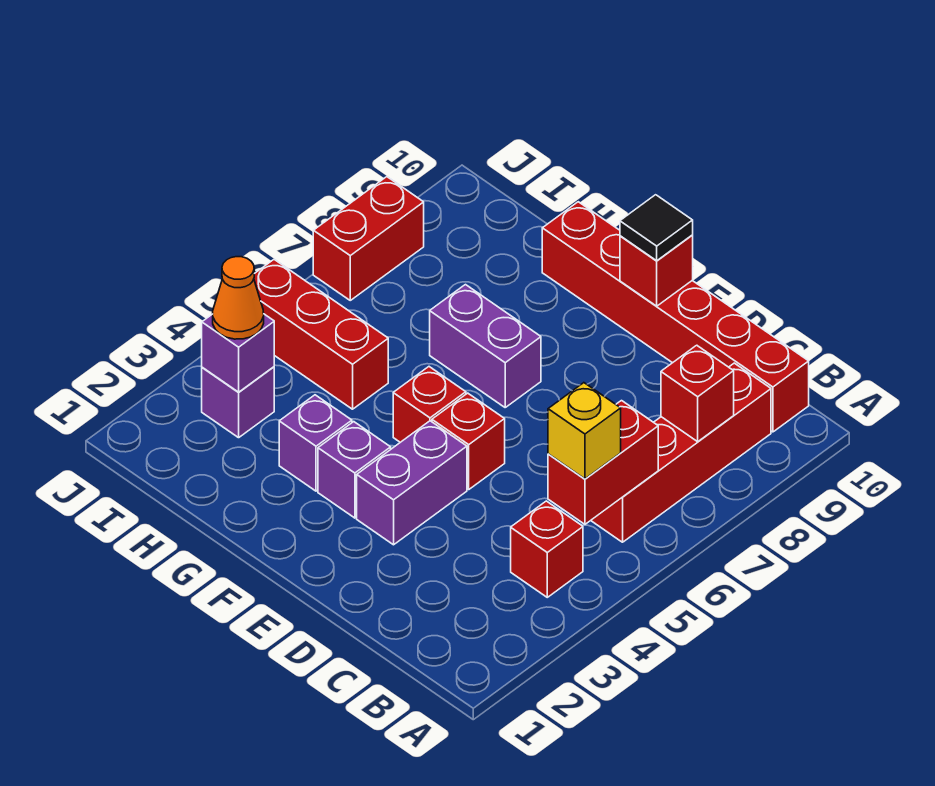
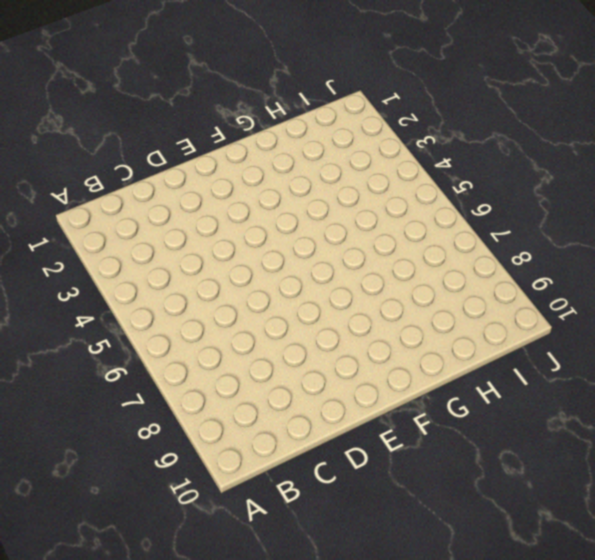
none -> red 1x1 brick [511,501,583,597]
none -> red 1x4 brick [591,363,771,542]
none -> red 1x6 brick [542,202,809,432]

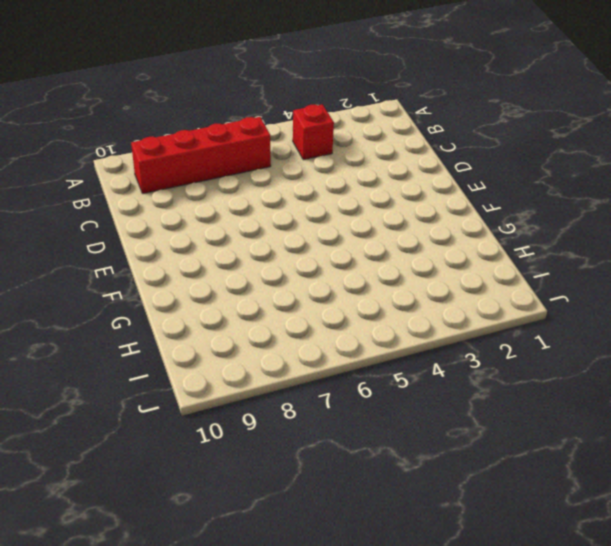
none -> red 1x6 brick [542,202,809,432]
none -> purple 1x2 brick [357,421,467,545]
none -> red 1x1 brick [432,393,505,489]

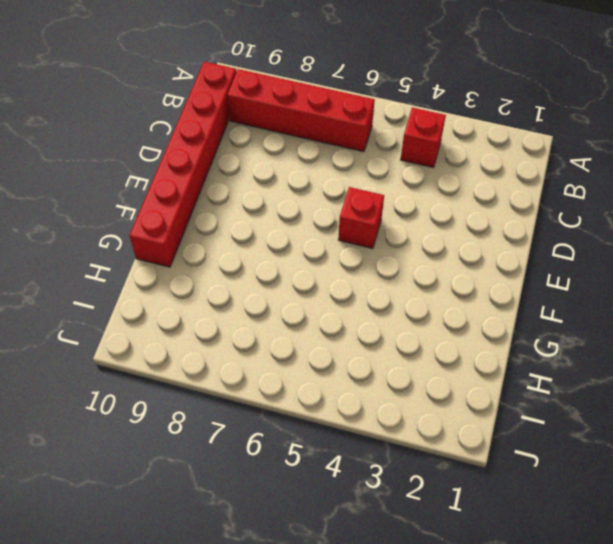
none -> purple 1x2 brick [357,421,467,545]
none -> purple 1x1 brick [318,422,391,518]
none -> red 1x1 brick [393,367,466,442]

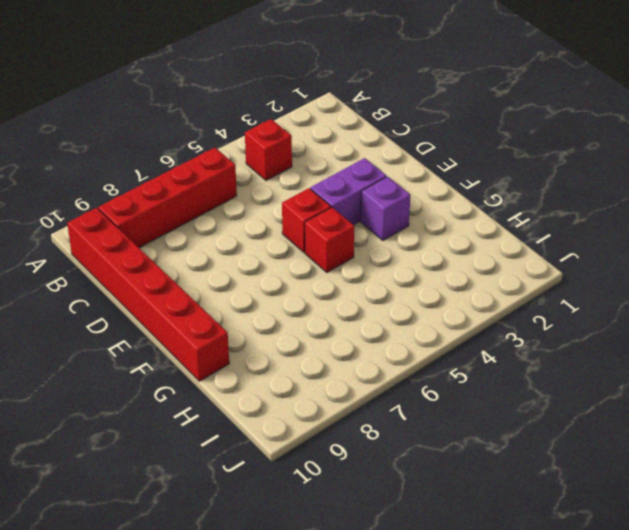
none -> purple 1x2 brick [430,285,541,407]
none -> purple 1x1 brick [279,395,352,491]
none -> red 1x3 brick [254,260,388,409]

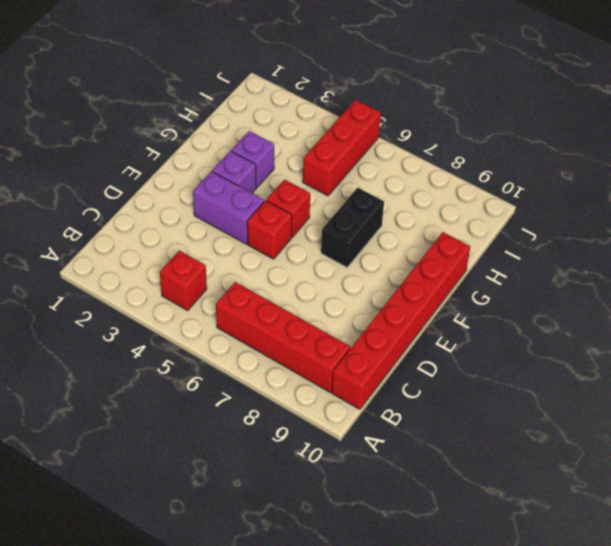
black 1x2 brick [321,188,384,267] -> purple 1x2 brick [430,285,541,407]
none -> purple 1x1 brick [202,367,274,438]
none -> red 1x2 brick [313,177,424,300]
none -> red 1x2 brick [548,401,658,524]

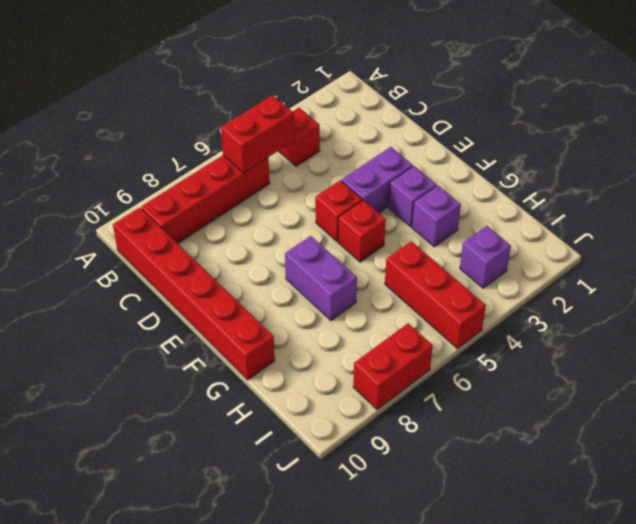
none -> red 1x1 brick [661,345,734,442]
none -> red 1x1 brick [620,235,693,306]
none -> purple 1x1 brick [202,314,274,392]

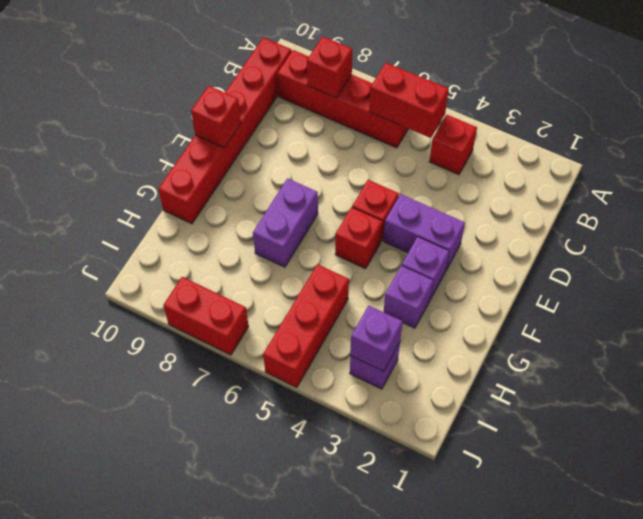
none -> yellow 1x1 brick [548,383,621,479]
none -> black 1x1 tile [620,195,693,261]
none -> orange 1x1 cone [213,257,264,339]

